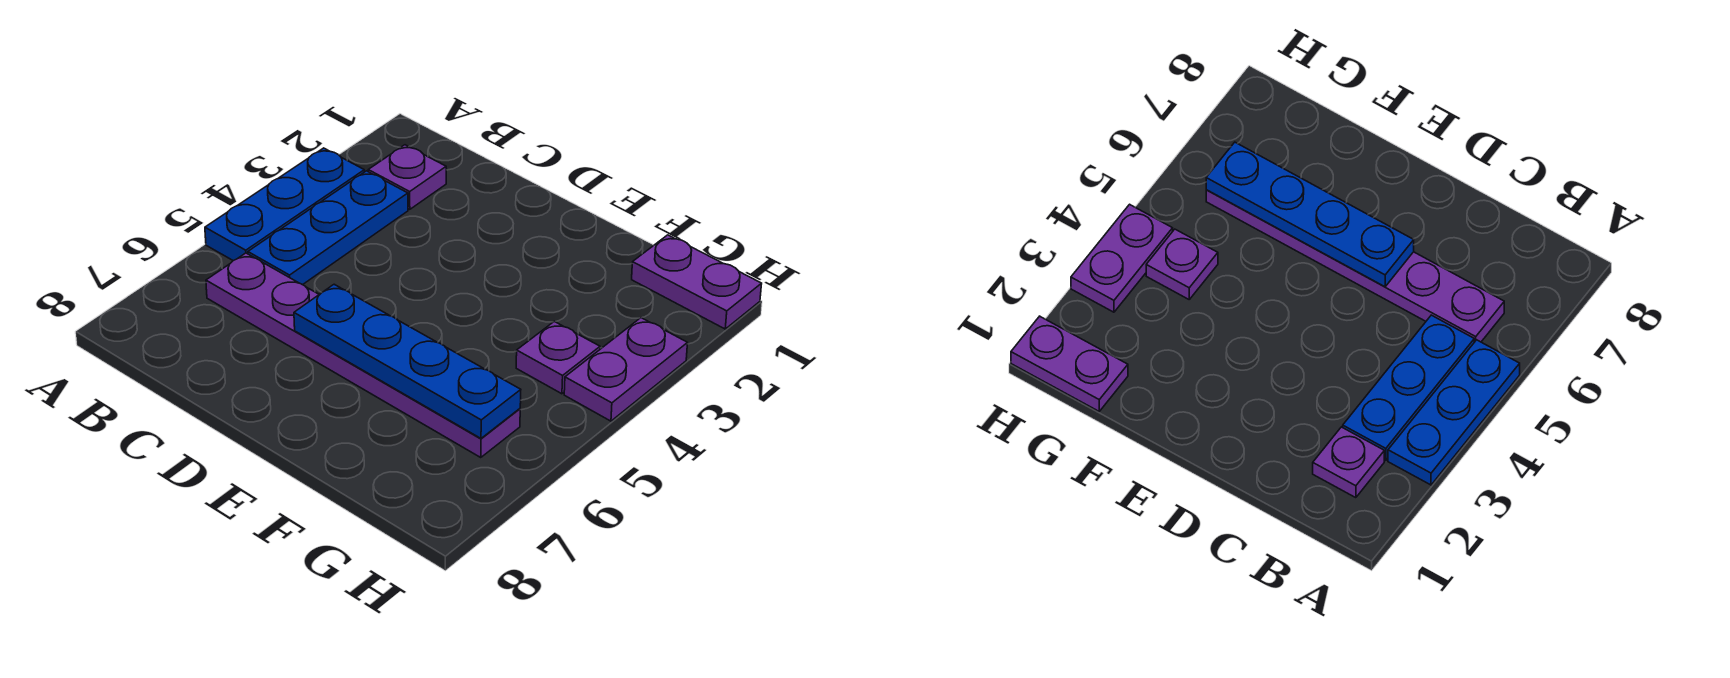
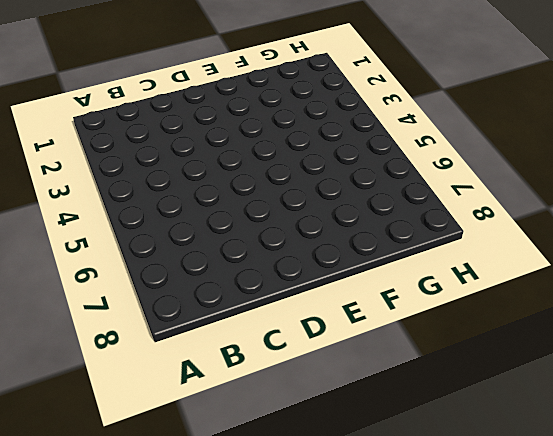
none -> blue 1x3 plate [205,148,364,261]
none -> purple 1x1 plate [368,145,446,209]

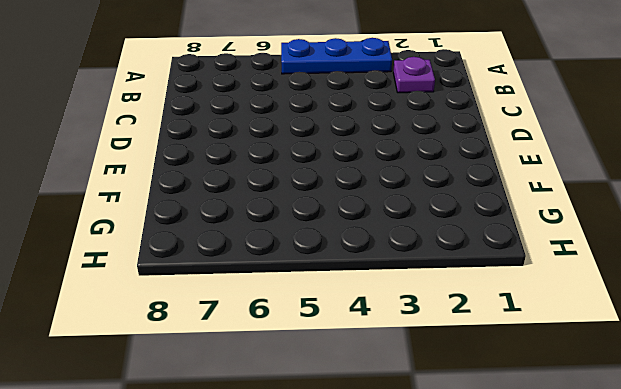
none -> blue 1x3 plate [248,171,408,285]
none -> purple 1x6 plate [206,253,520,457]

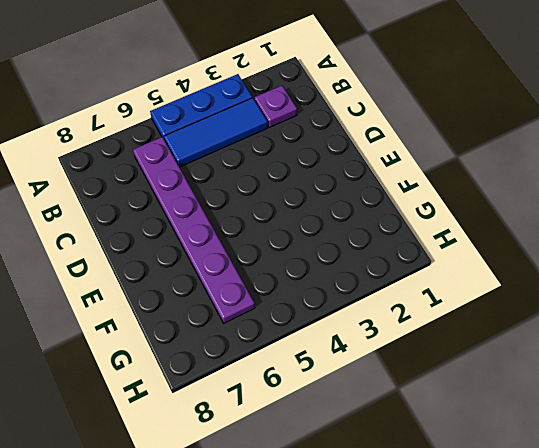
blue 1x3 tile [164,98,268,167] -> blue 1x3 plate [248,171,408,285]
none -> purple 1x2 plate [632,235,762,329]
none -> purple 1x1 plate [516,321,600,394]

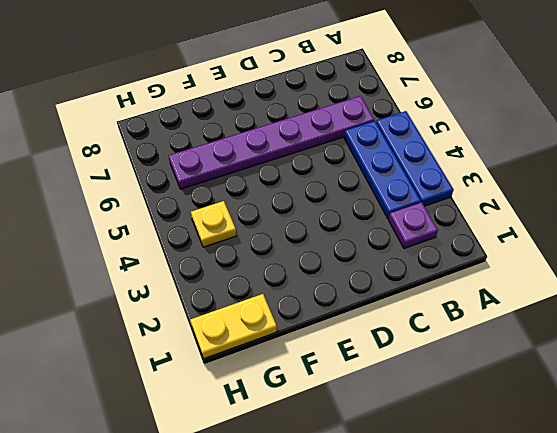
yellow 1x2 plate [190,294,277,359] -> purple 1x2 plate [632,235,762,329]
yellow 1x1 plate [191,201,236,247] -> purple 1x1 plate [516,321,600,394]
none -> purple 1x2 plate [564,318,688,421]
none -> blue 1x4 plate [294,284,521,438]

